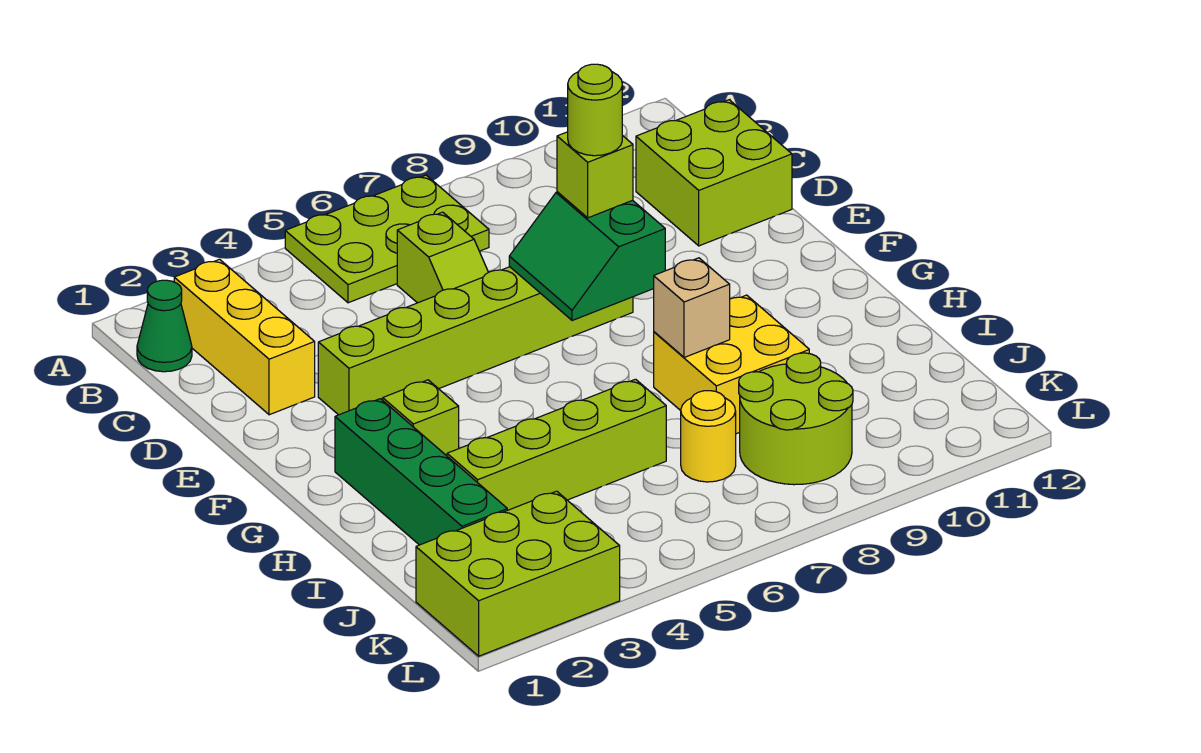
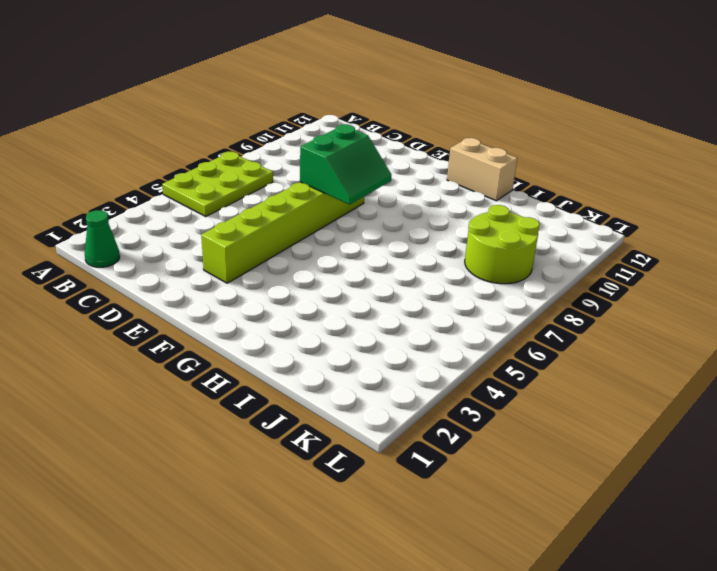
green 2x2 slope [300,124,391,205] -> green 2x2 slope turned to [509,192,665,321]
tan 1x2 brick [447,138,517,201] -> none
none -> yellow 1x3 brick [174,259,315,415]
none -> lime 1x2 slope [397,212,488,303]
none -> lime 2x2 brick [636,100,792,246]

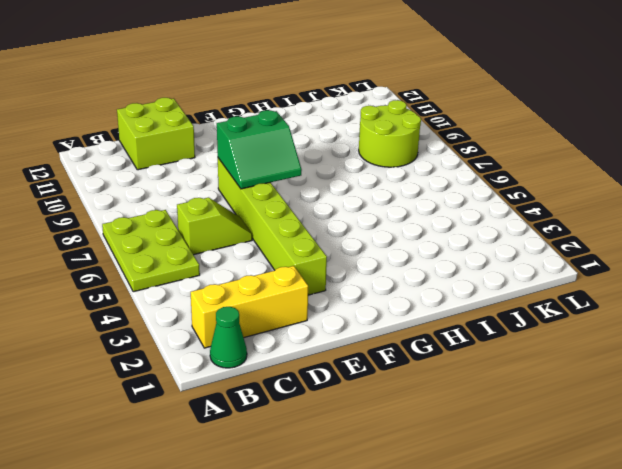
none -> green 1x4 brick [335,399,507,545]
none -> lime 1x1 brick [383,380,459,456]
none -> yellow 2x2 brick [654,295,809,434]

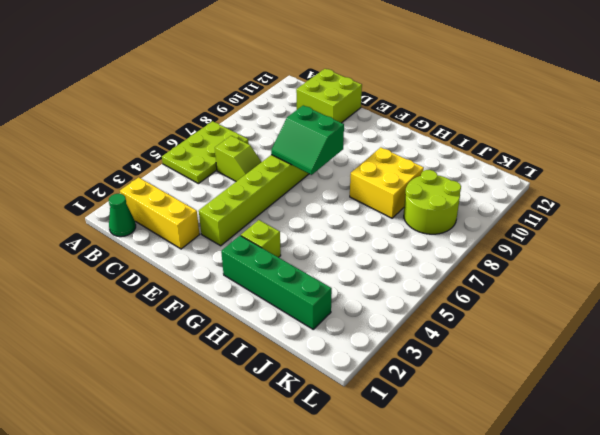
none -> lime 1x4 brick [447,379,666,510]
none -> yellow 1x1 round brick [681,391,736,482]
none -> lime 2x3 brick [416,491,620,656]

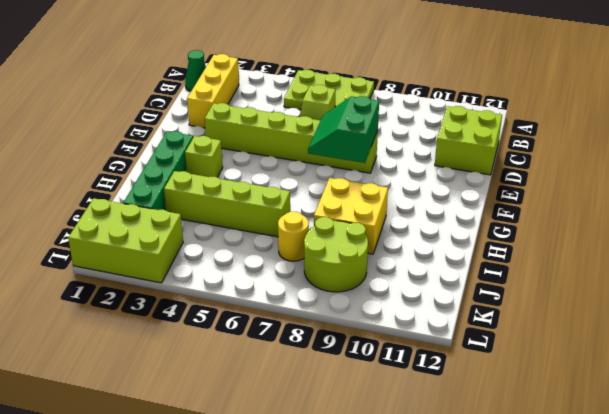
none -> tan 1x1 brick [654,258,730,357]
none -> lime 1x1 brick [557,132,633,218]
none -> lime 1x1 round brick [568,64,622,156]

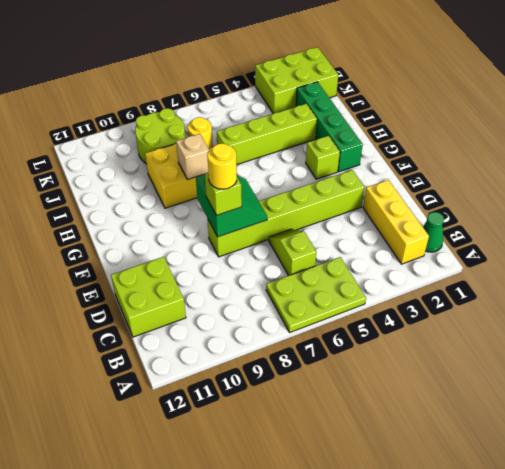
yellow 1x1 round brick [207,143,237,189] -> lime 1x1 round brick [568,64,622,156]

